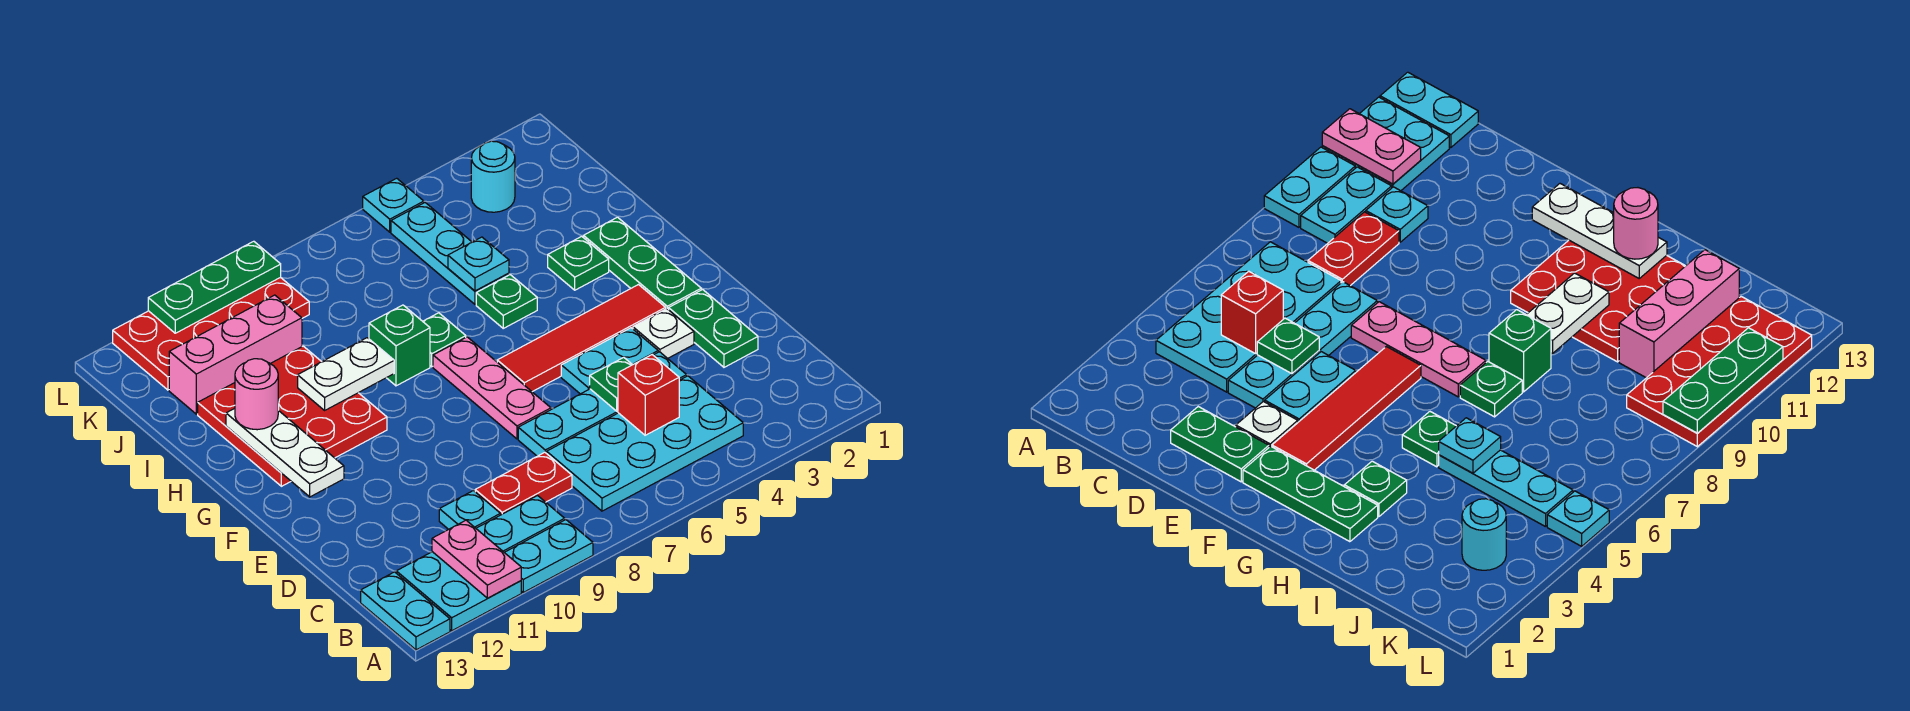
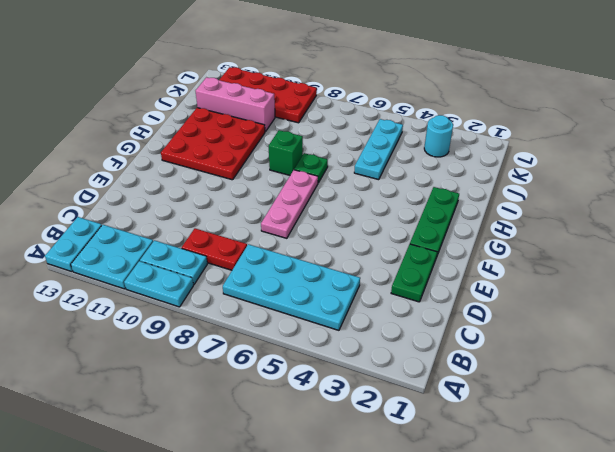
none -> cyan 1x1 plate [439,491,500,529]
none -> cyan 1x4 plate [518,352,687,456]
none -> white 1x1 plate [633,309,694,358]
none -> cyan 1x2 plate [561,328,658,394]

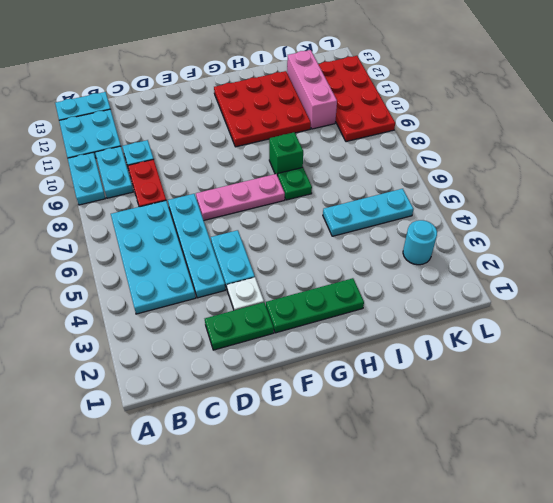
none -> red 1x4 tile [497,285,666,392]
none -> green 1x1 plate [548,236,609,290]
none -> green 1x1 plate [476,275,537,328]
none -> cyan 1x1 plate [363,178,424,232]

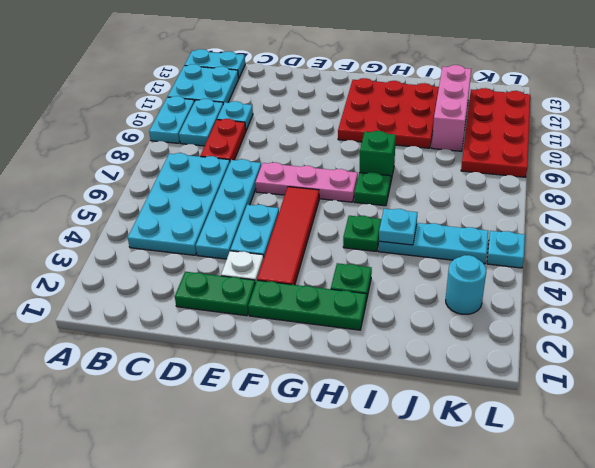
none -> pink 1x2 plate [432,520,521,598]
none -> red 1x1 brick [618,355,679,435]
none -> green 1x1 plate [590,357,632,411]
none -> white 1x3 plate [226,408,344,497]

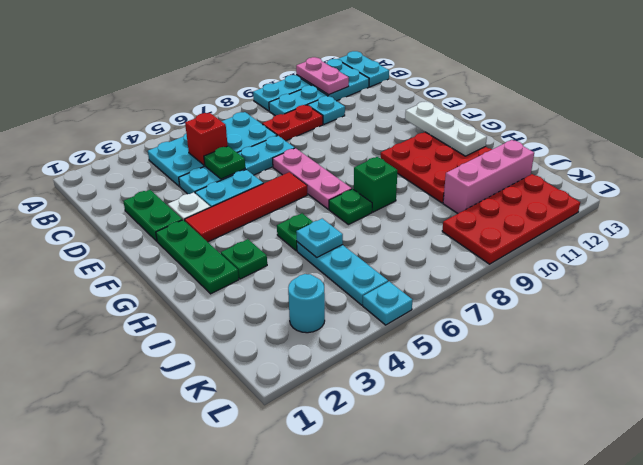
none -> white 1x2 plate [298,338,394,410]
none -> green 1x3 plate [148,241,281,333]
none -> pink 1x1 round brick [235,359,278,430]

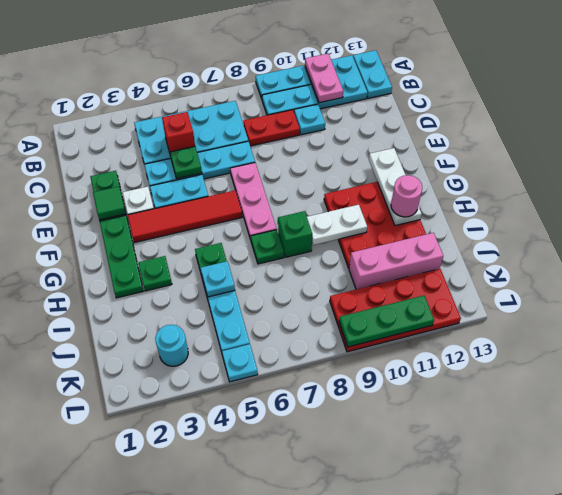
green 1x1 tile [93,186,126,220] -> none

